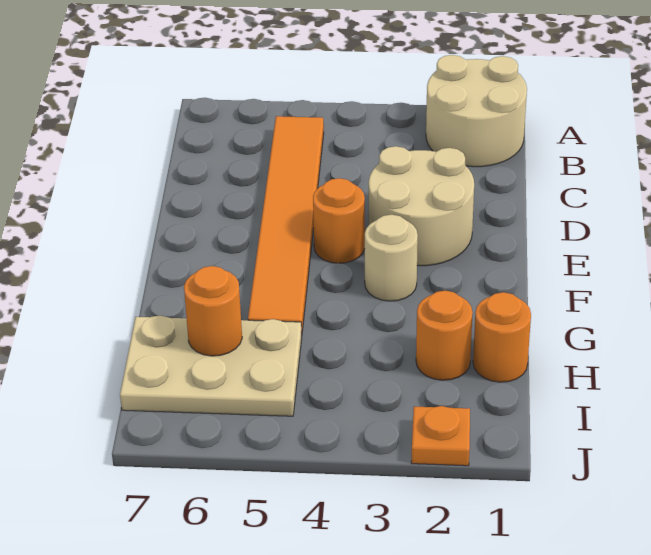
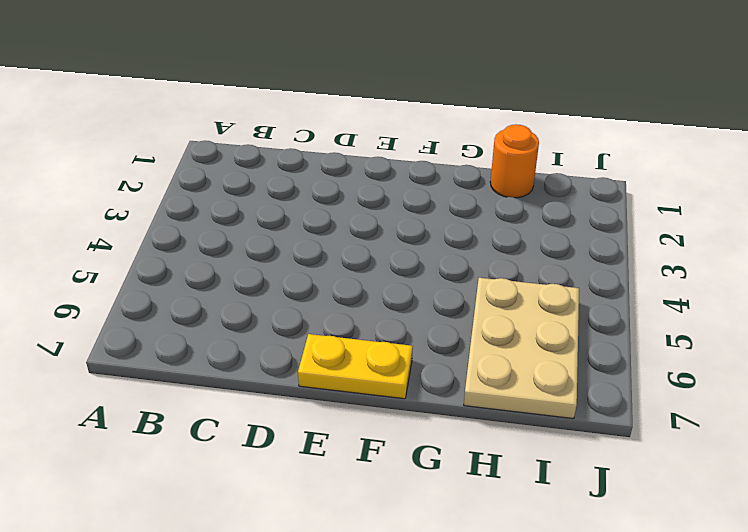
yellow 1x2 plate [298,334,413,399] -> none
none -> tan 2x2 round brick [426,55,527,167]
none -> orange 1x6 tile [248,116,324,331]

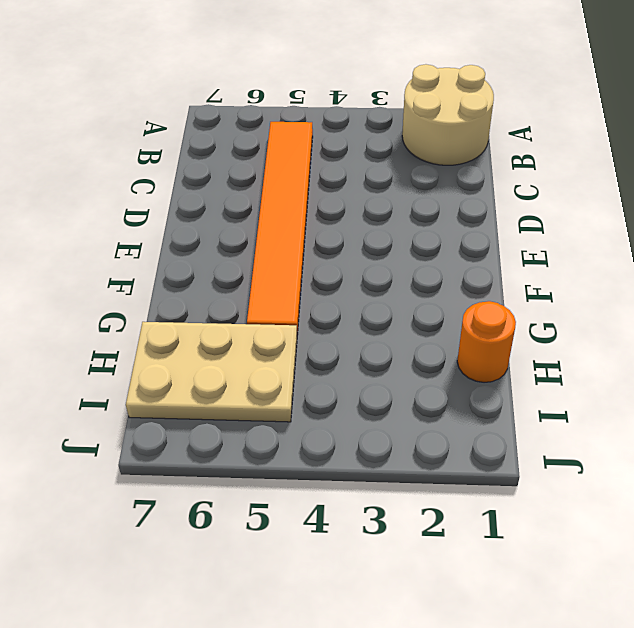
none -> tan 2x2 round brick [369,146,474,266]
none -> orange 1x1 round brick [313,178,365,263]

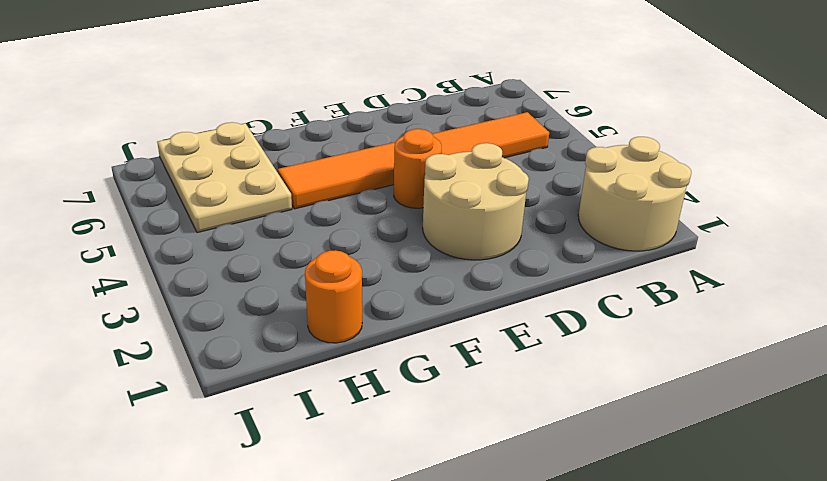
none -> tan 1x1 round brick [365,215,418,301]
none -> orange 1x1 round brick [416,291,473,380]

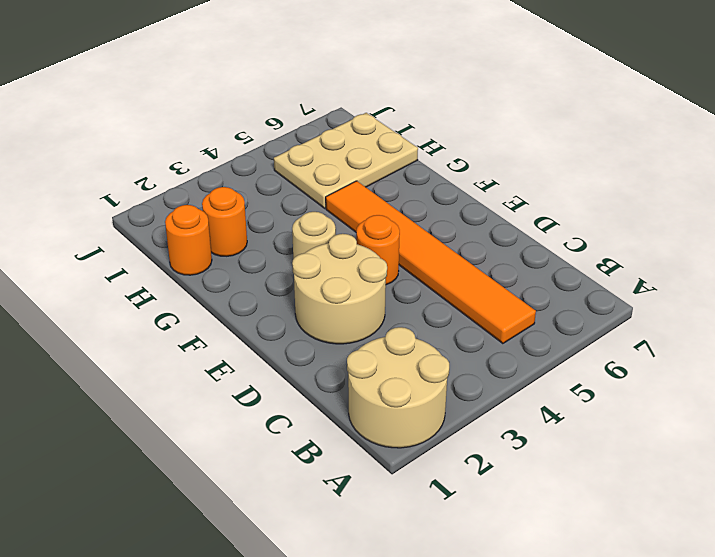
none -> orange 1x1 plate [411,406,470,466]
none -> orange 1x1 round brick [184,266,242,356]

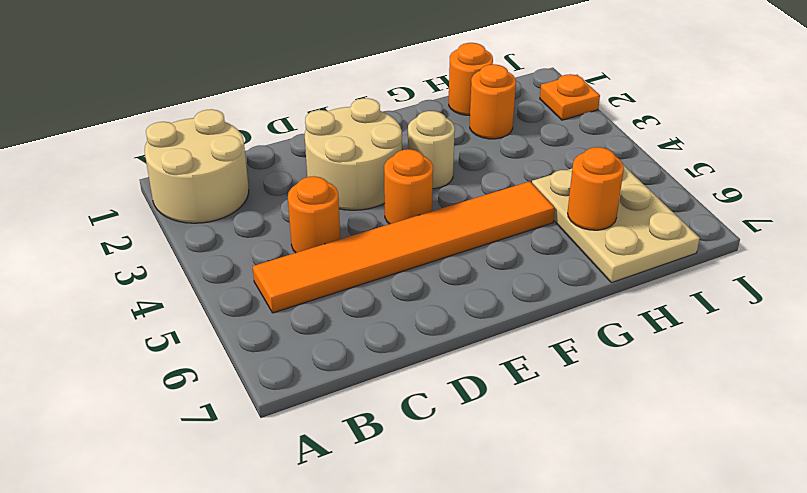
orange 1x1 round brick [288,176,340,253] -> none

